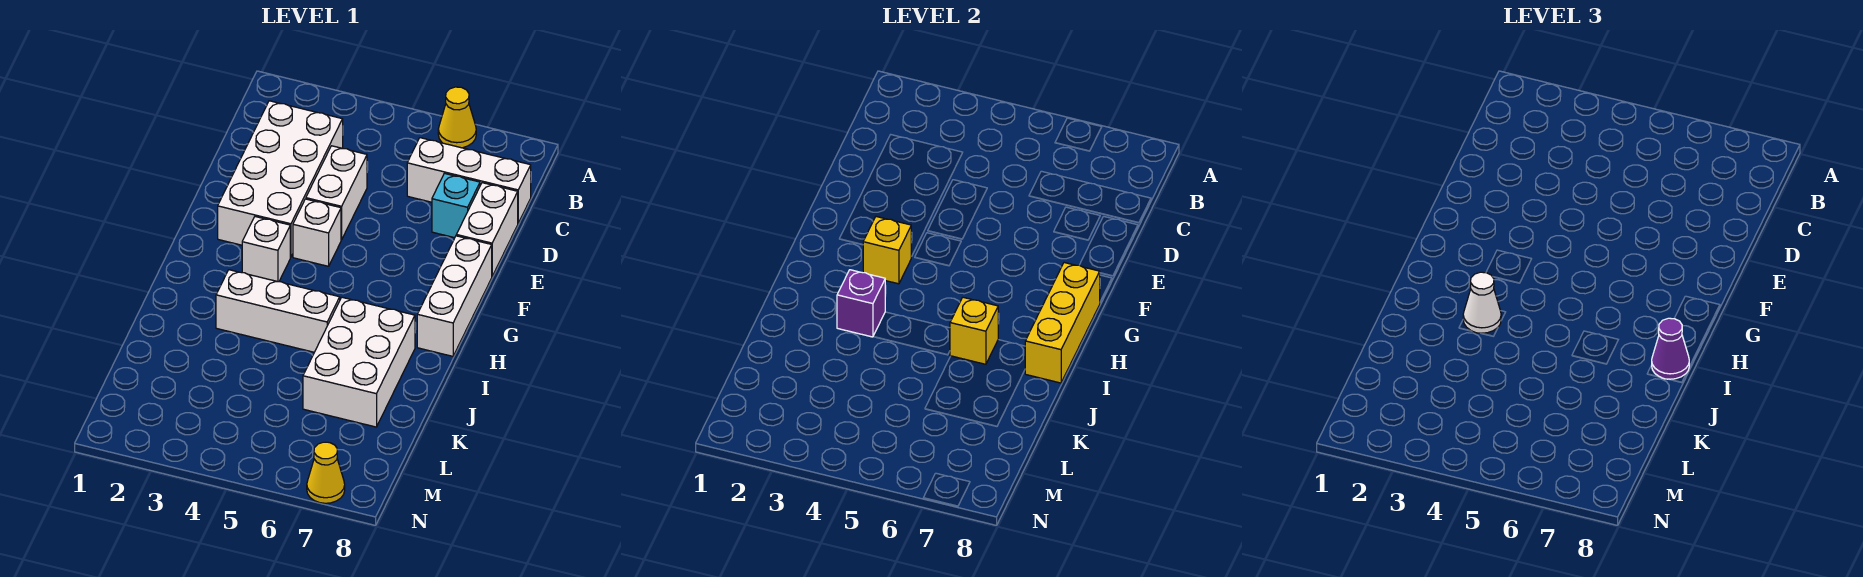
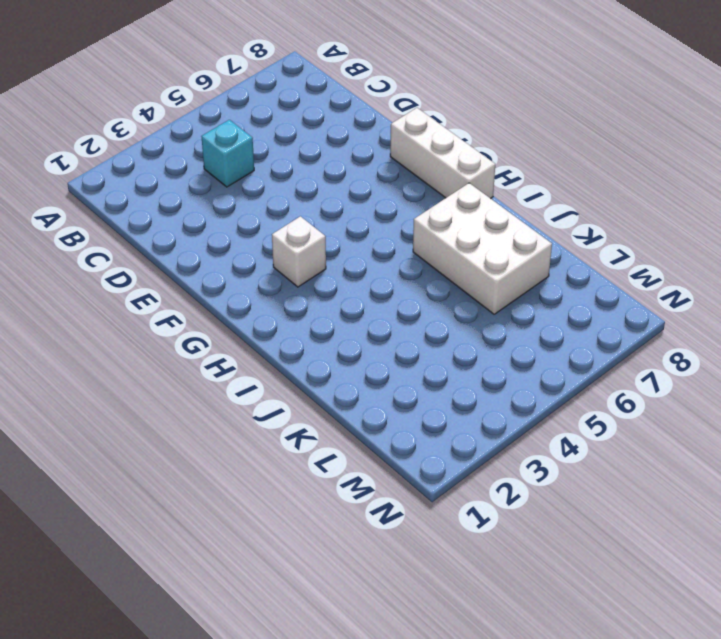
cyan 1x1 brick [201,120,254,187] -> cyan 1x1 brick moved to [432,173,480,238]
none -> yellow 1x1 cone [438,87,476,148]
none -> white 2x4 brick [218,101,343,257]
none -> white 1x3 brick [407,138,531,223]

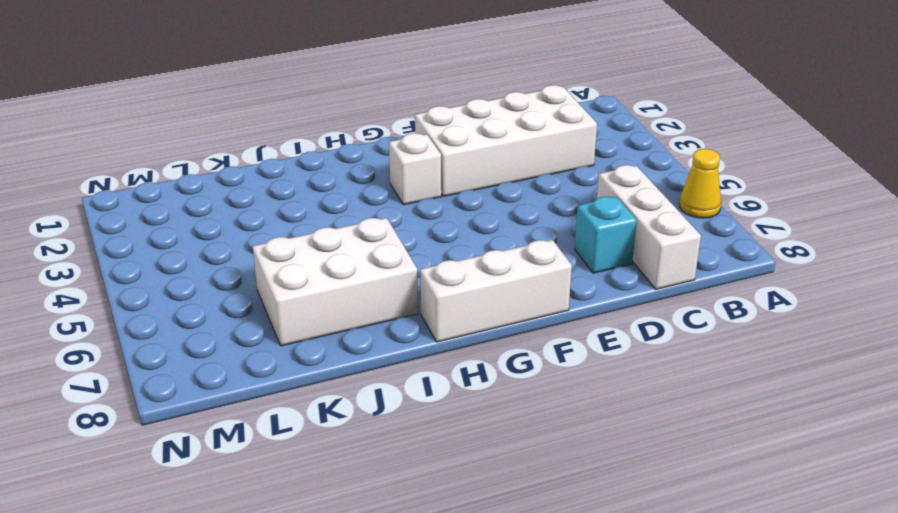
none -> white 1x2 brick [306,146,367,240]
none -> white 1x2 brick [456,183,518,276]
none -> white 1x1 brick [293,199,341,266]

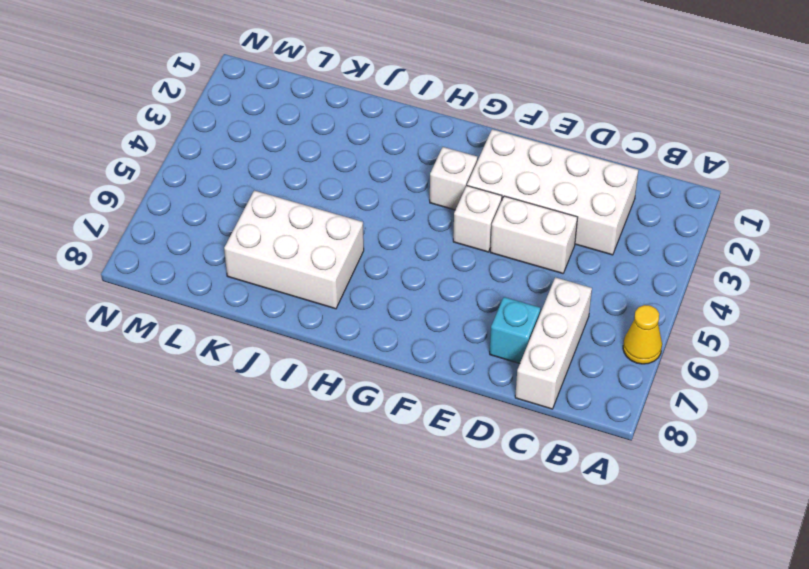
none -> white 1x2 brick [456,183,518,276]
none -> white 1x3 brick [417,236,492,356]
none -> white 1x3 brick [216,270,340,352]

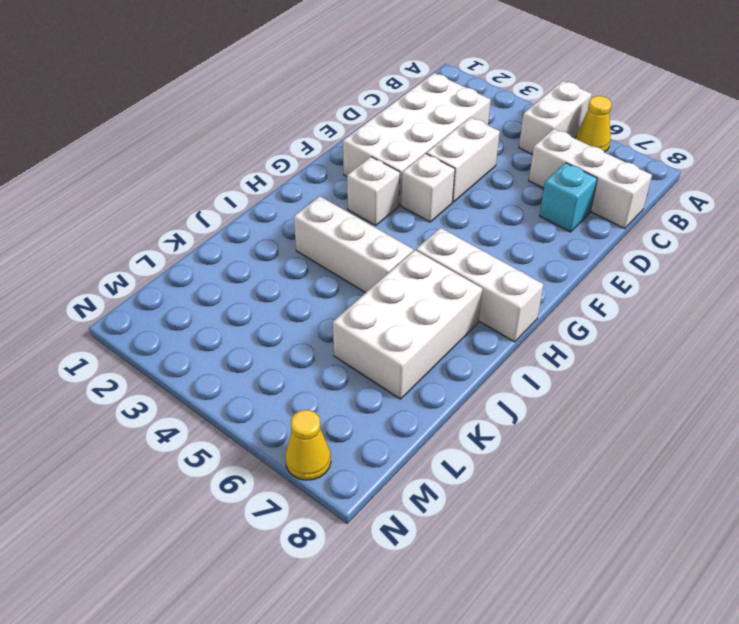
white 1x2 brick [519,81,592,155] -> white 1x2 brick moved to [456,183,518,276]
white 1x3 brick [416,228,544,342] -> white 1x3 brick turned to [417,236,492,356]
none -> yellow 1x1 brick [863,217,911,284]
none -> yellow 1x3 brick [1025,263,1100,383]
none -> purple 1x1 brick [837,270,885,337]

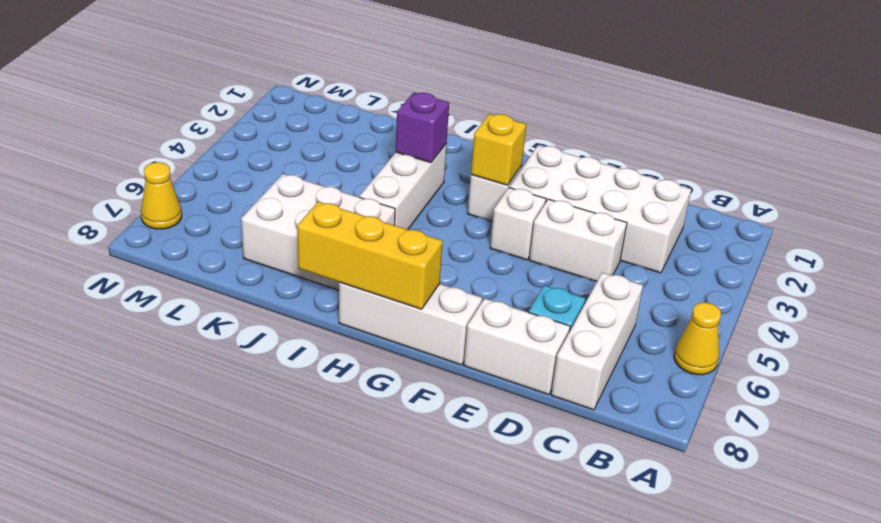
none -> yellow 1x1 brick [950,297,998,364]
none -> white 1x1 cone [1463,272,1501,333]
none -> purple 1x1 cone [1652,318,1690,380]

